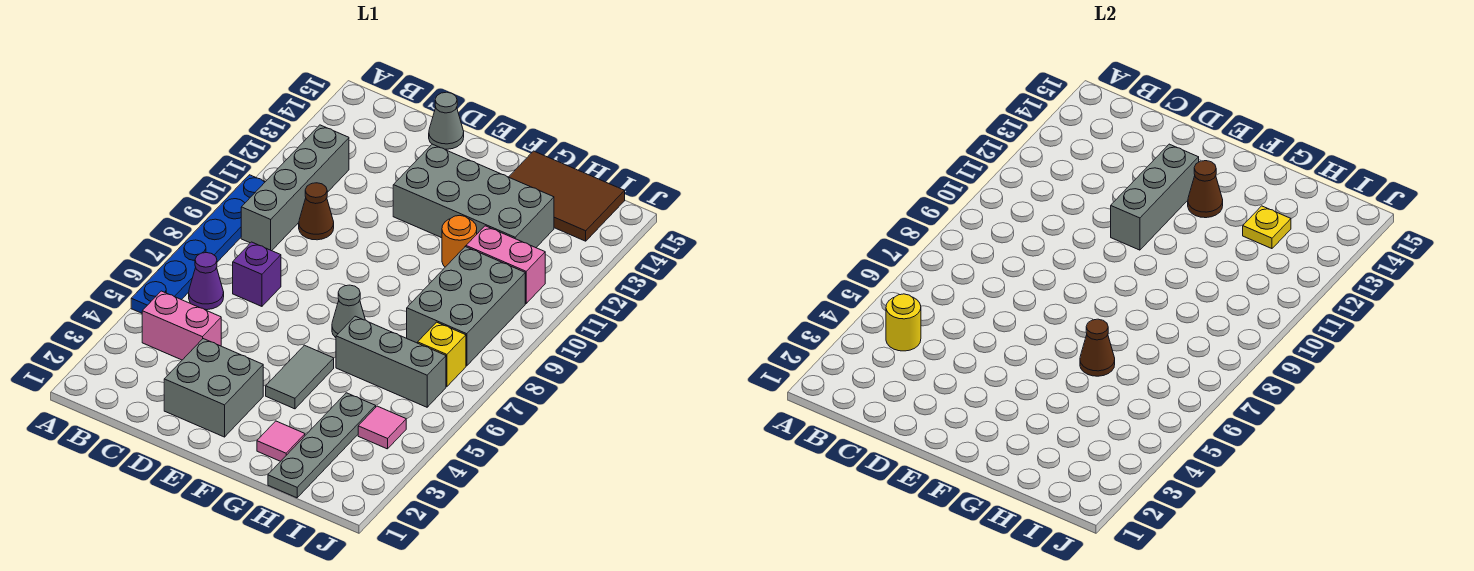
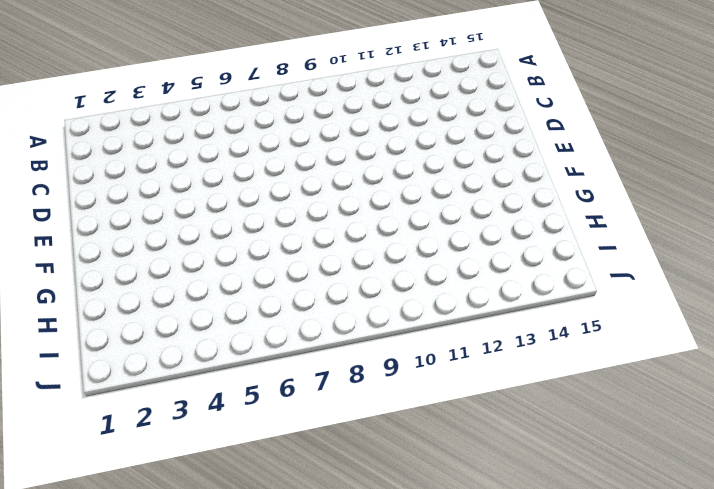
none -> blue 1x6 plate [131,175,265,313]
none -> pink 1x2 brick [142,291,221,360]
none -> purple 1x1 cone [189,253,224,310]

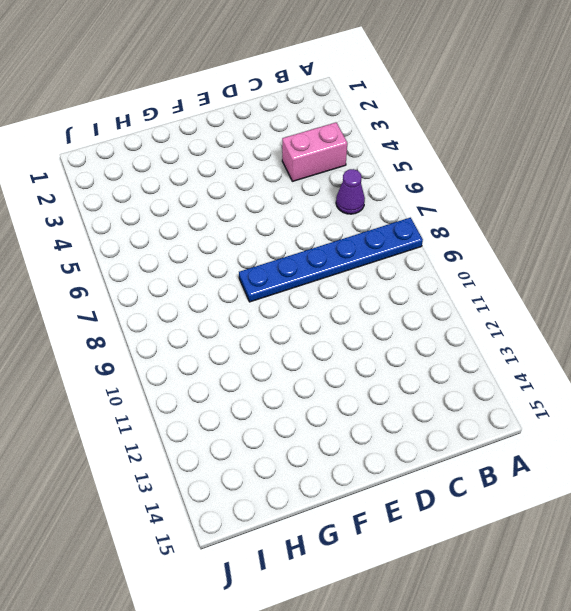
blue 1x6 plate [239,218,423,302] -> blue 1x6 plate turned to [131,175,265,313]
none -> grey 1x4 brick [241,125,349,251]
none -> purple 1x1 brick [233,242,281,306]
none -> brown 1x1 cone [299,183,334,240]

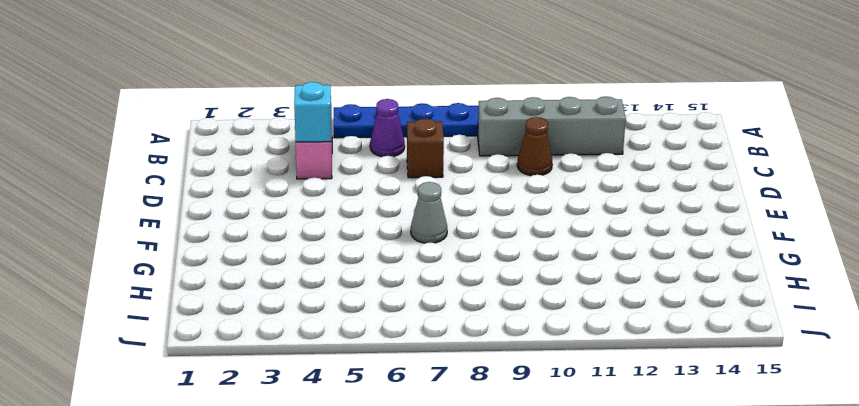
cyan 1x1 brick [294,82,331,142] -> none
brown 1x1 brick [407,118,444,178] -> purple 1x1 brick [233,242,281,306]
none -> grey 2x2 brick [164,339,263,437]
none -> grey 1x1 cone [429,92,464,149]
none -> grey 2x4 brick [393,144,554,248]

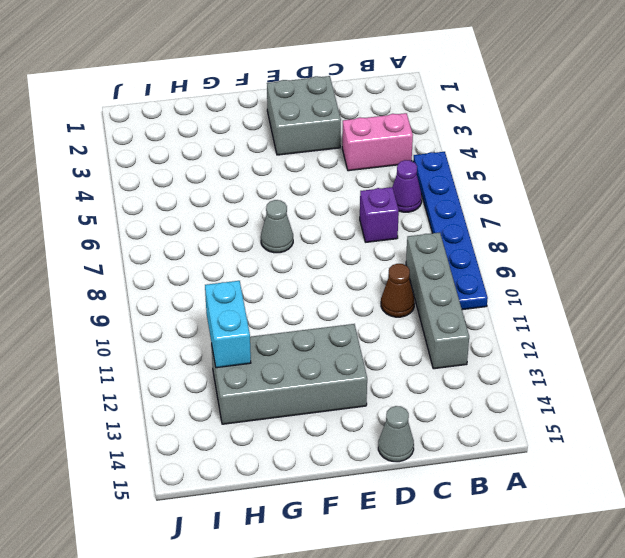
cyan 1x2 brick [205,281,251,368] -> none
none -> grey 1x2 tile [266,345,334,409]
none -> pink 1x1 tile [257,421,305,461]
none -> grey 1x3 brick [336,316,446,407]

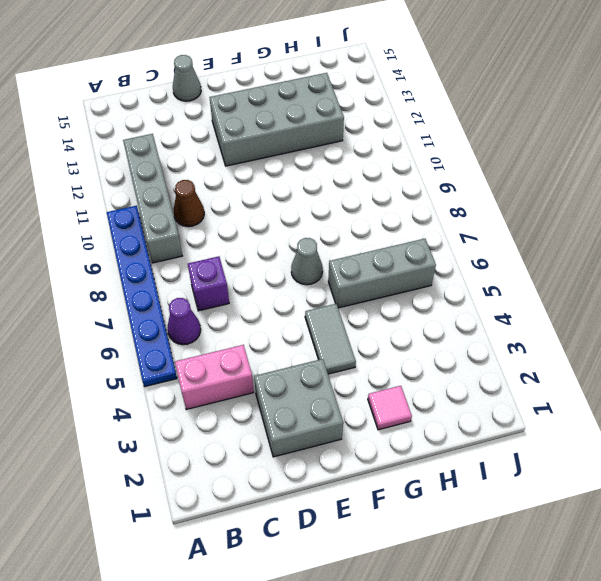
none -> orange 1x1 round brick [442,216,477,267]
none -> brown 2x3 tile [509,151,625,241]
none -> grey 1x4 plate [268,393,376,498]

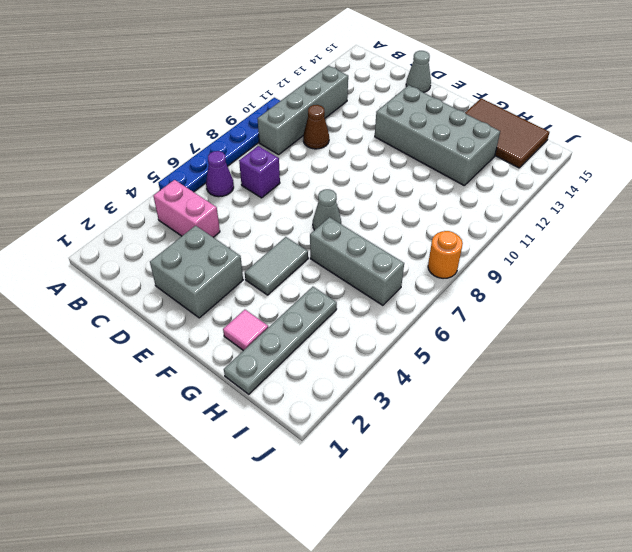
orange 1x1 round brick [428,231,463,278] -> orange 1x1 round brick moved to [442,216,477,267]
none -> grey 2x3 brick [407,247,525,366]
none -> pink 1x2 brick [466,226,545,303]
none -> pink 1x1 tile [358,406,406,449]

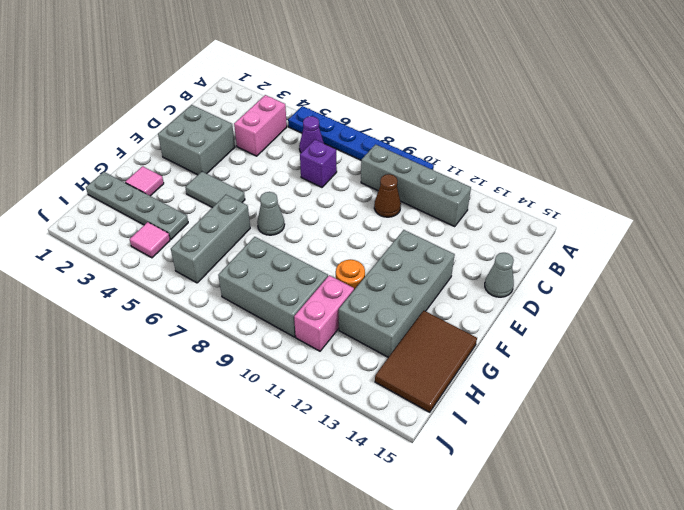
none -> yellow 1x1 brick [418,322,466,387]
none -> yellow 1x1 round brick [886,294,921,351]
none -> grey 1x3 brick [1111,144,1199,250]

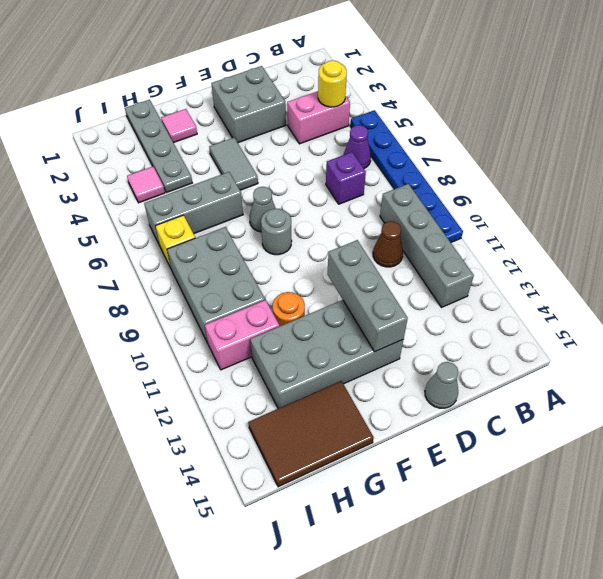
grey 1x1 round brick [261,209,292,255] -> none
none -> brown 1x1 cone [1188,161,1223,218]
none -> brown 1x1 cone [1080,319,1115,376]
none -> yellow 1x1 plate [1243,206,1291,249]

